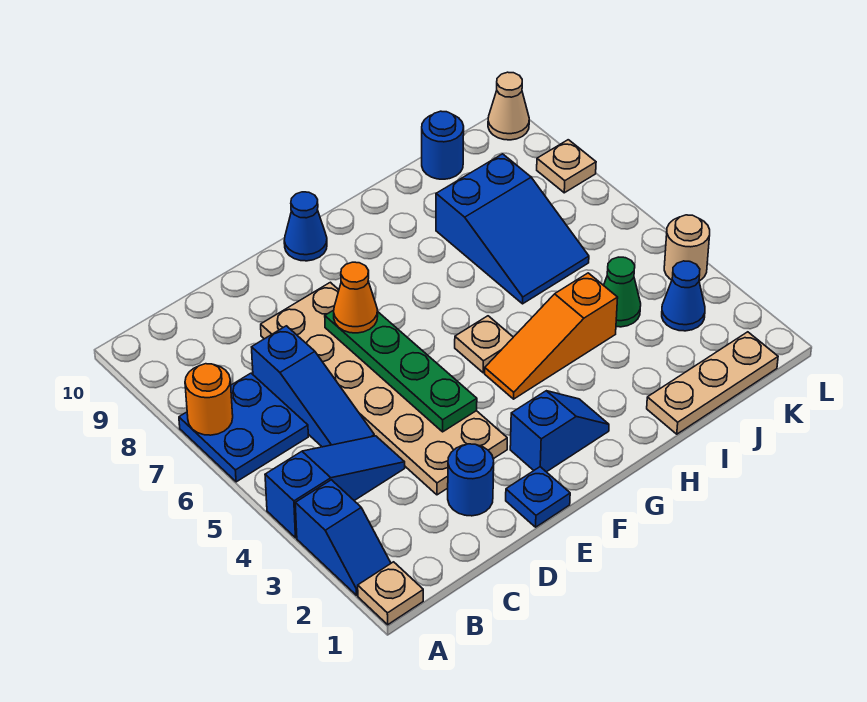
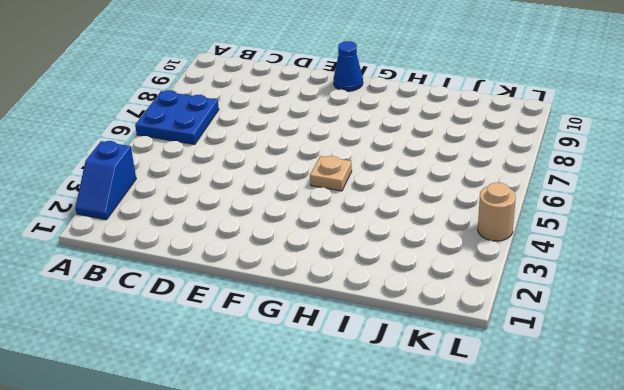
none -> tan 1x1 plate [358,562,423,625]
none -> blue 1x3 slope [265,436,405,538]
none -> blue 1x3 slope [252,326,374,447]

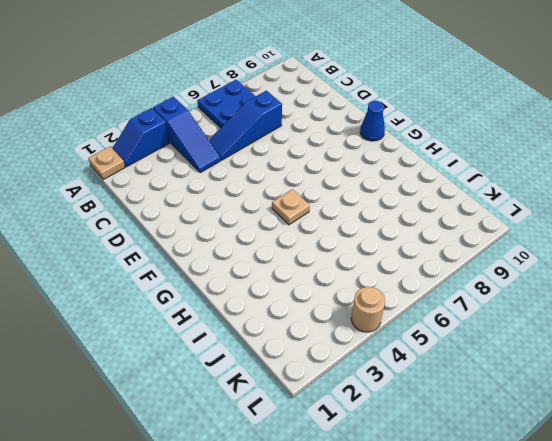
none -> blue 1x1 round brick [448,444,494,516]
none -> tan 2x6 plate [261,282,507,495]
none -> blue 1x1 plate [506,467,570,527]

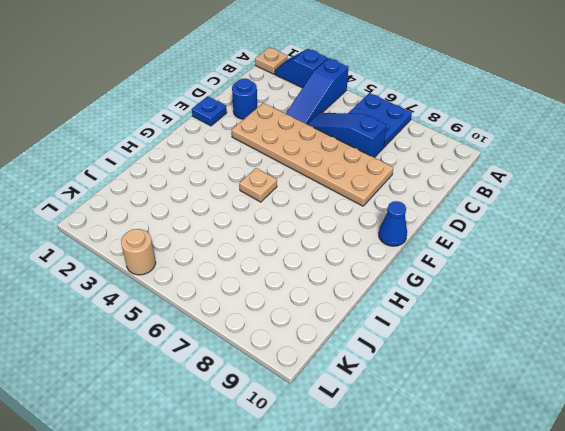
none -> blue 1x2 slope [510,391,609,472]
none -> orange 1x3 slope [485,273,618,399]
none -> tan 1x3 plate [647,332,778,434]

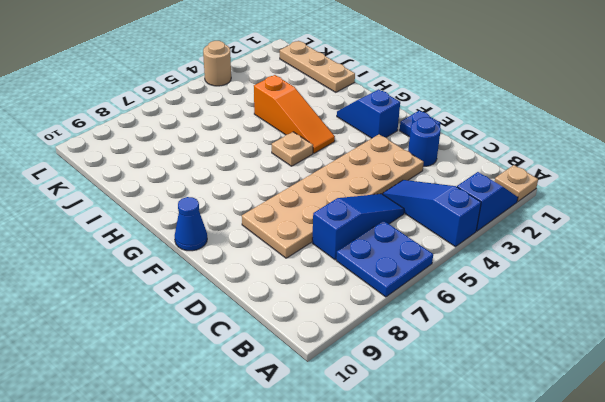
none -> blue 2x3 slope [436,154,589,304]
none -> green 1x1 cone [604,257,641,327]
none -> blue 1x1 round brick [422,111,464,179]

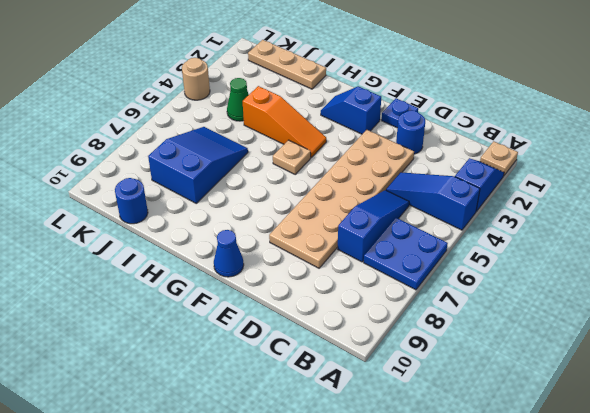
none -> blue 1x1 cone [662,261,705,331]
none -> tan 1x1 plate [537,140,596,193]
none -> tan 1x1 cone [488,72,529,140]

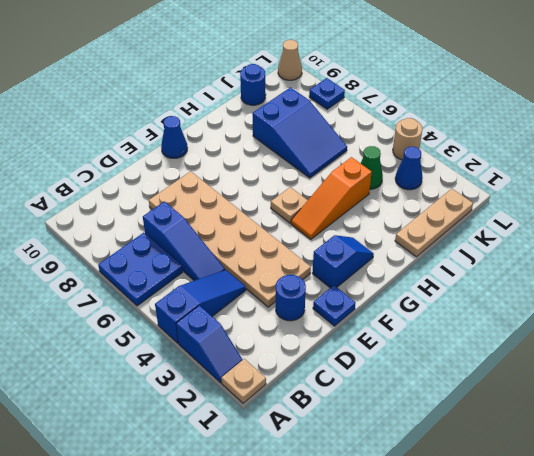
blue 1x1 plate [309,78,345,109] -> tan 1x1 plate [537,140,596,193]
none -> orange 1x1 round brick [185,364,233,435]
none -> green 1x4 plate [325,310,477,432]
none -> orange 1x1 cone [334,262,378,333]

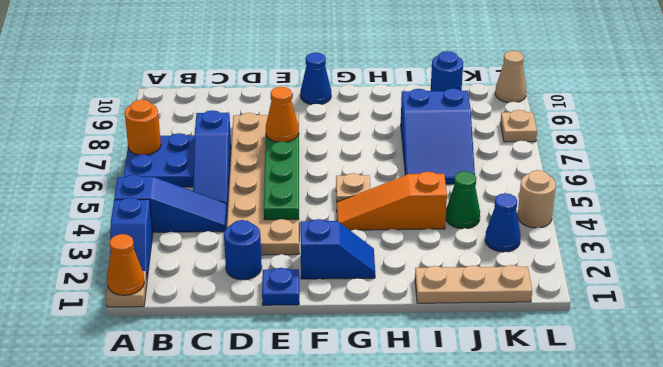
orange 1x1 cone [107,234,144,295] -> none

